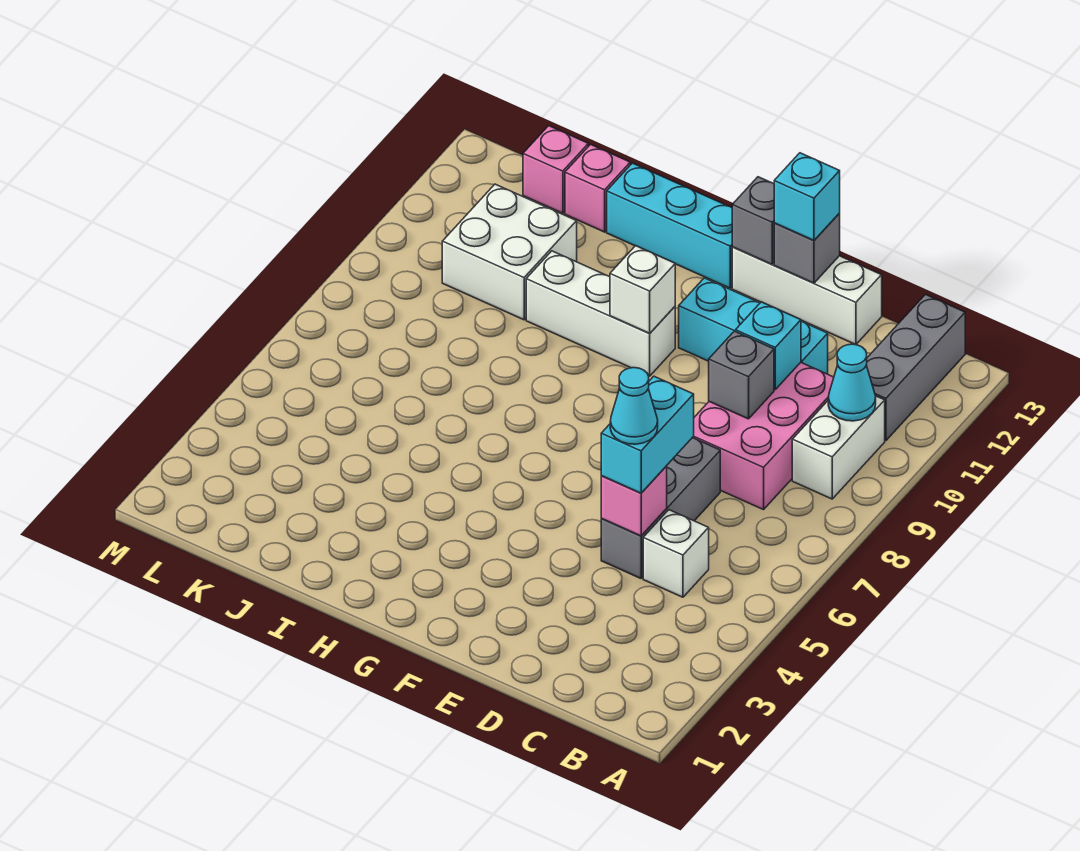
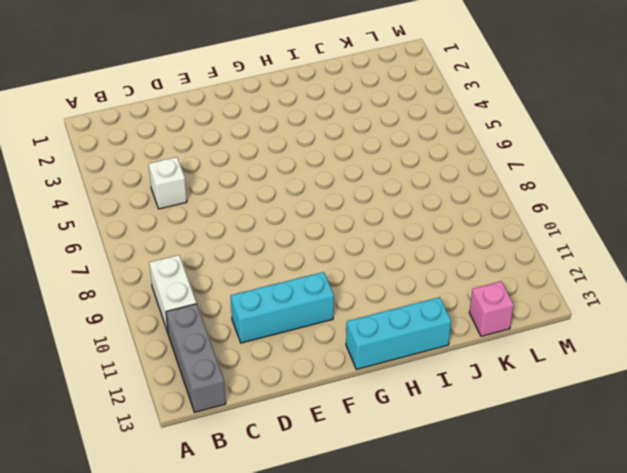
none -> pink 2x3 brick [692,363,834,510]
none -> grey 1x3 brick [601,438,720,578]
none -> white 1x3 brick [732,247,882,345]

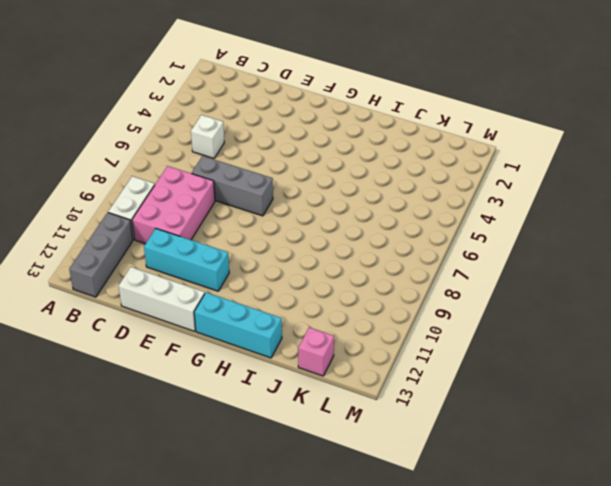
grey 1x3 brick [192,156,273,216] -> grey 1x3 brick turned to [601,438,720,578]
none -> white 1x3 brick [526,251,675,376]
none -> white 2x2 brick [442,184,577,320]
none -> pink 1x1 brick [565,144,630,232]

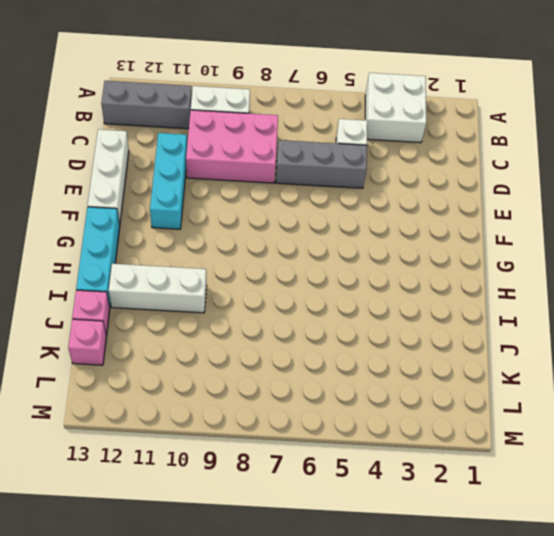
white 2x2 brick [365,73,426,143] -> white 2x2 brick moved to [442,184,577,320]
white 1x3 brick [109,264,207,313] -> white 1x3 brick turned to [526,251,675,376]
none -> cyan 1x1 cone [828,344,876,421]
none -> pink 1x1 brick [601,466,667,536]
none -> grey 1x1 brick [709,331,774,419]

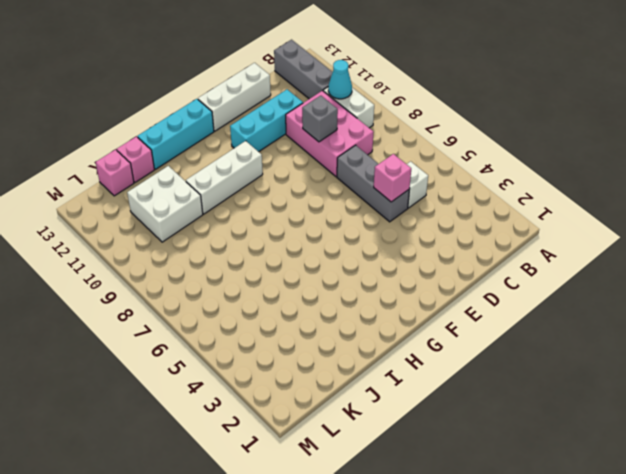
none -> cyan 1x1 brick [736,302,801,389]
none -> grey 1x1 brick [774,213,840,283]
none -> grey 1x1 brick [732,177,774,264]

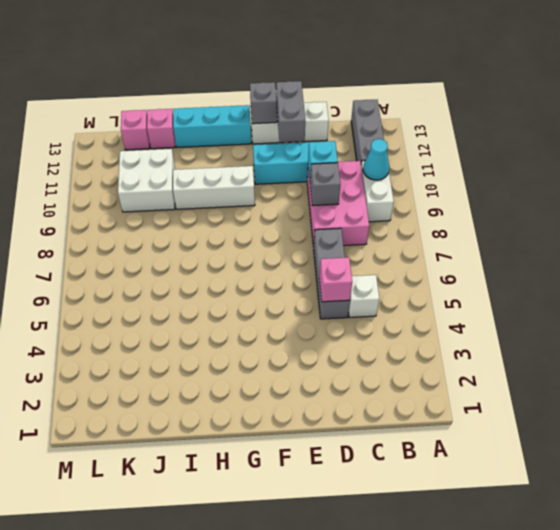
grey 1x2 brick [276,81,305,143] -> grey 1x1 brick [774,213,840,283]
none -> white 1x1 brick [610,246,675,333]
none -> cyan 1x2 brick [601,376,694,493]
none -> cyan 1x1 brick [774,153,840,241]

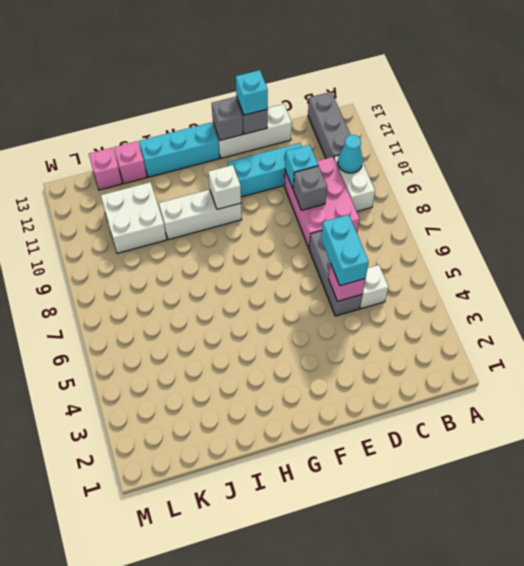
none -> cyan 1x1 cone [610,368,658,444]

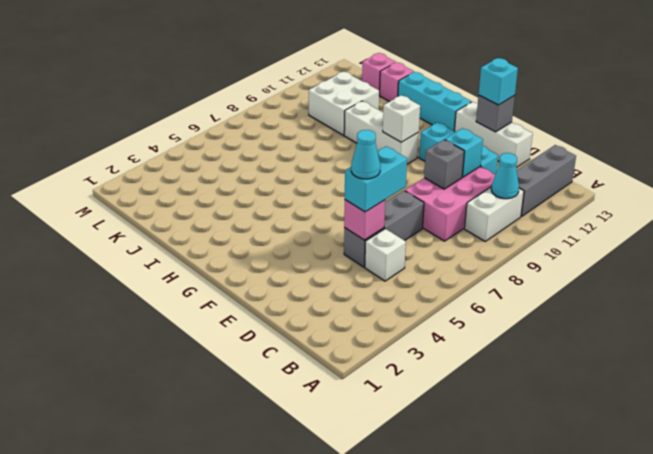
none -> grey 1x1 brick [732,177,774,264]

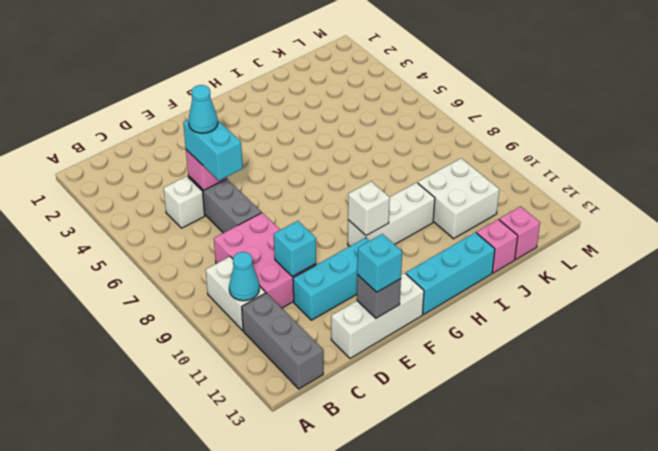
none -> grey 1x1 brick [709,331,774,419]
none -> grey 1x1 brick [732,177,774,264]

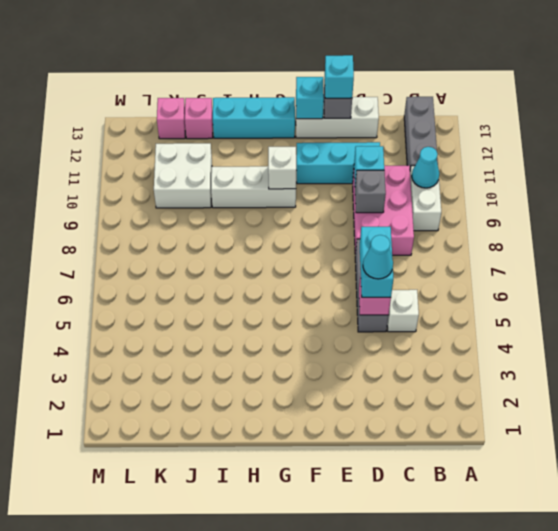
cyan 1x1 brick [296,77,324,119] -> grey 1x1 brick [732,177,774,264]

